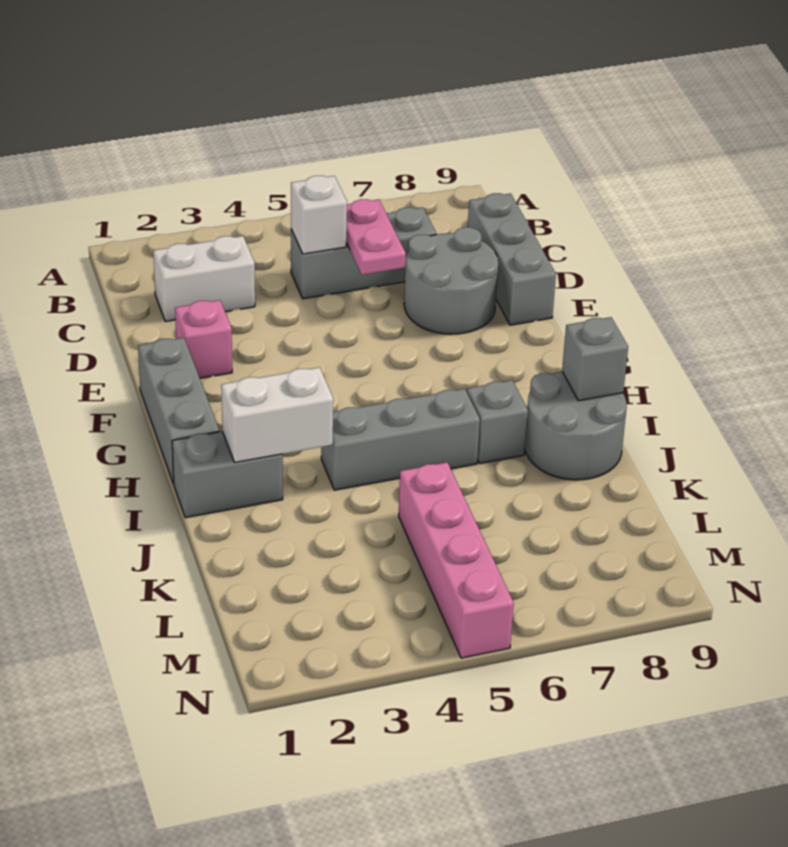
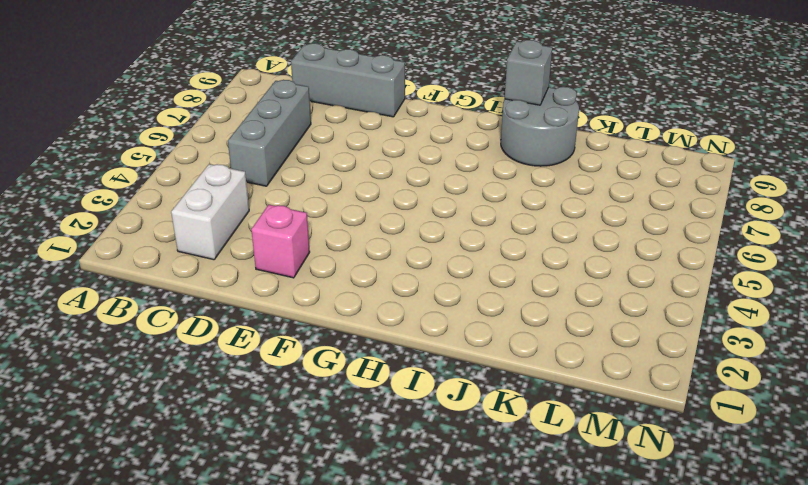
none -> grey 2x2 round brick [404,227,498,334]
none -> grey 1x3 brick [138,338,219,484]
none -> grey 1x2 brick [172,431,283,518]

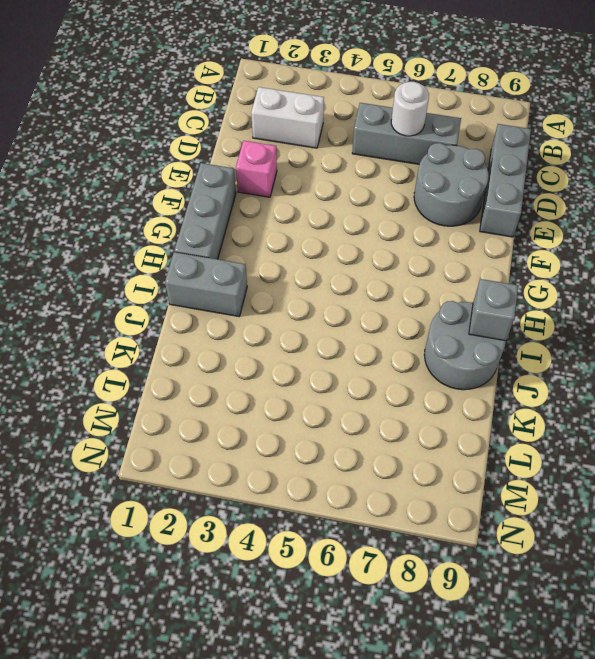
white 1x1 round brick [391,82,429,136] -> pink 1x2 plate [346,199,406,275]
none -> grey 1x3 brick [321,389,480,490]
none -> grey 1x1 brick [467,380,528,464]
none -> pink 1x4 brick [399,462,514,658]

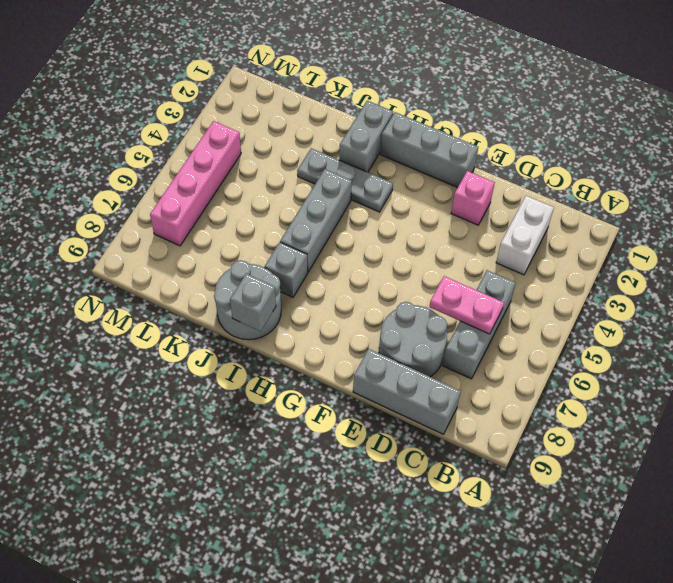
grey 1x3 plate [297,148,393,212] -> none
pink 1x4 brick [150,121,241,246] -> pink 1x4 brick turned to [399,462,514,658]
none -> white 1x1 brick [291,176,347,254]
none -> white 1x2 brick [221,367,333,462]

